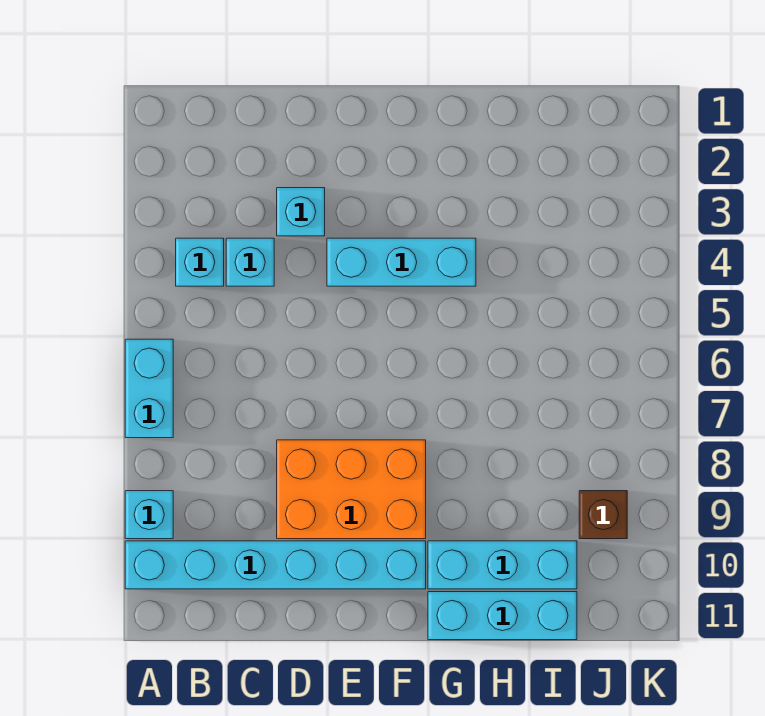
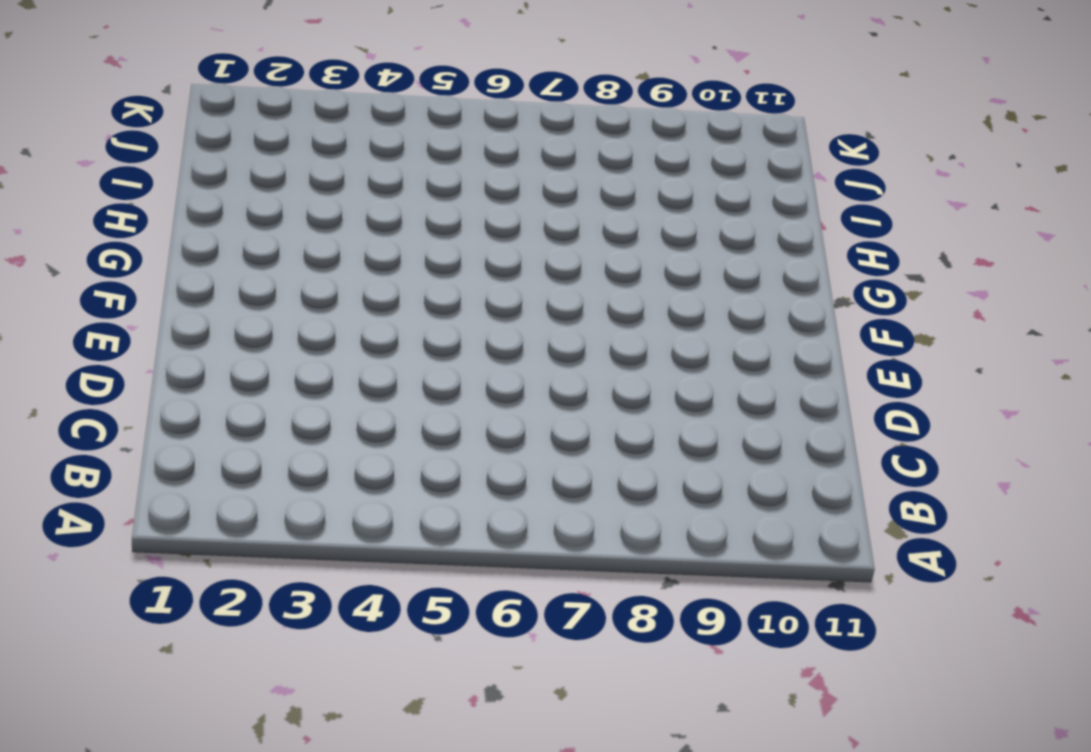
none -> cyan 1x2 brick [125,339,173,438]
none -> cyan 1x1 brick [125,491,173,539]

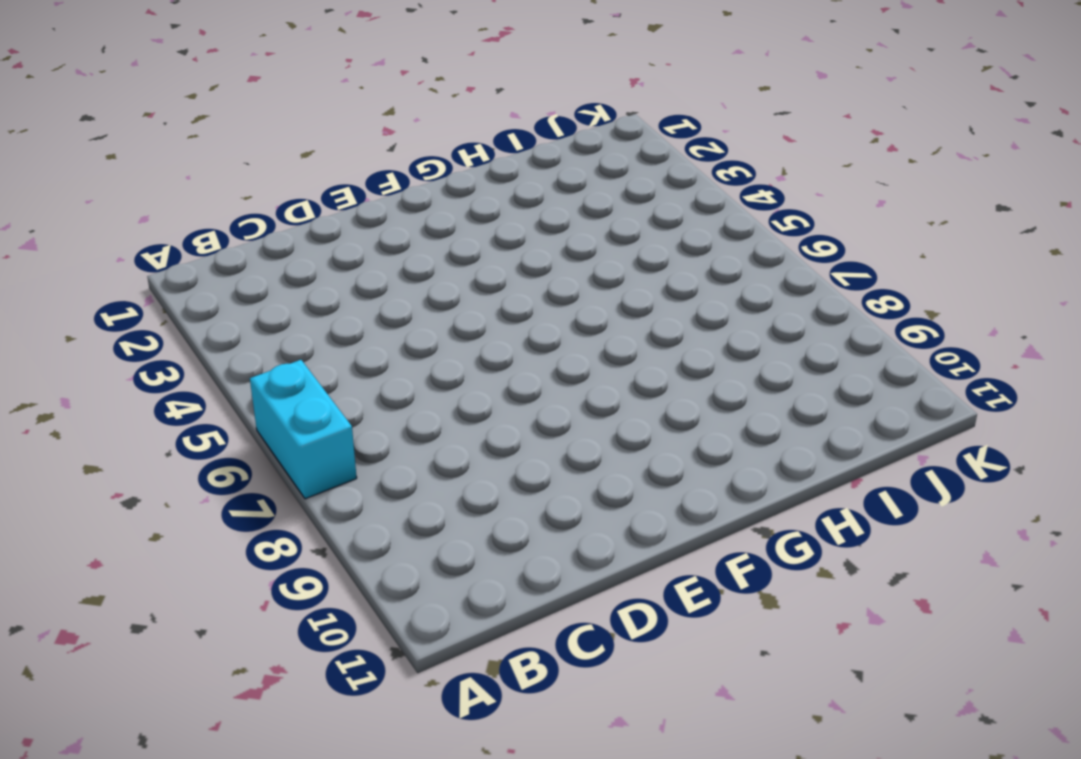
none -> cyan 1x1 brick [125,491,173,539]
none -> cyan 1x6 brick [125,541,426,589]

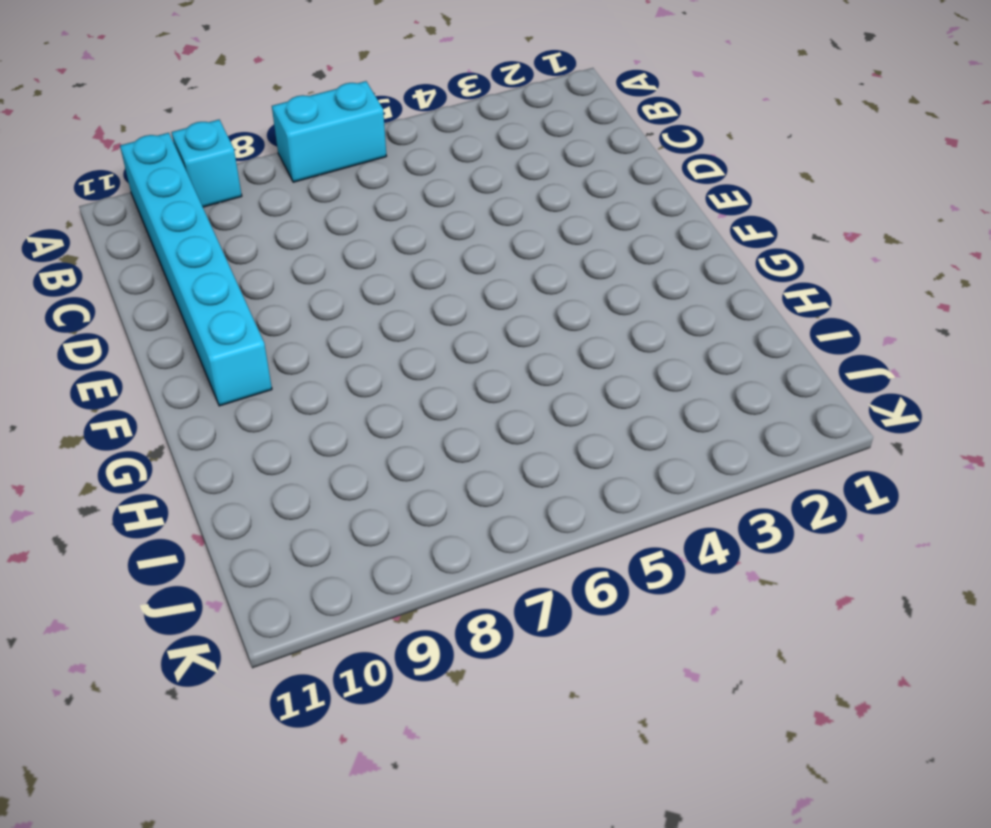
none -> cyan 1x1 brick [176,238,224,286]
none -> cyan 1x1 brick [226,238,274,286]

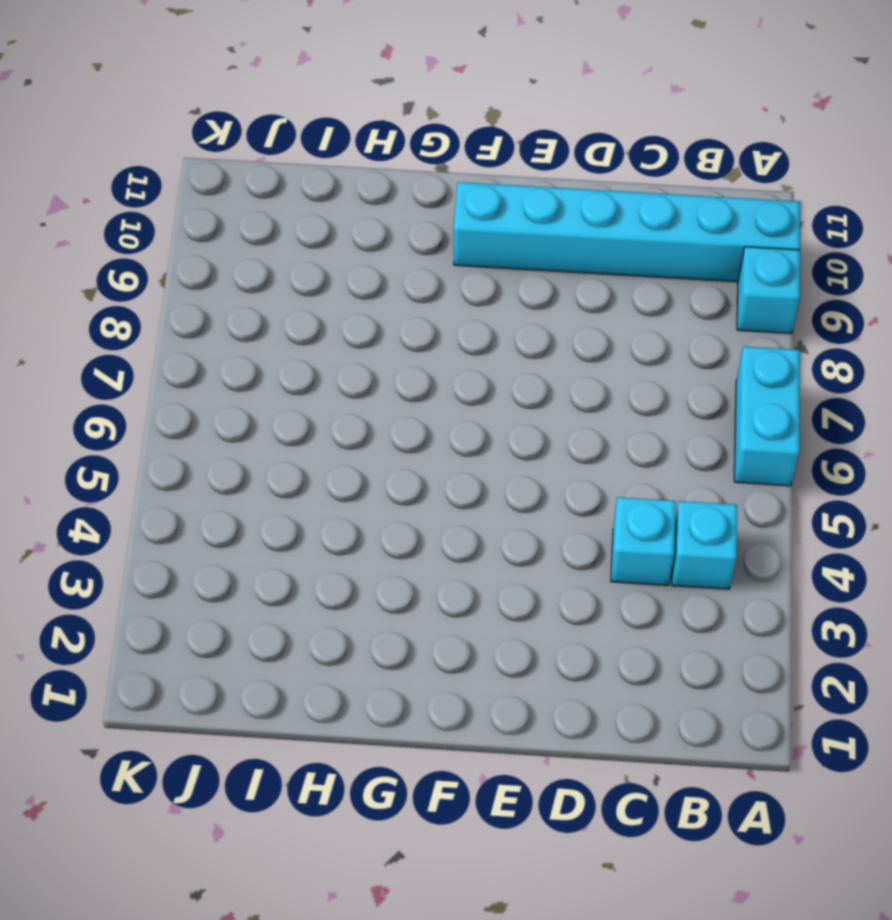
none -> cyan 1x1 brick [277,188,325,236]
none -> orange 2x3 brick [277,440,426,539]

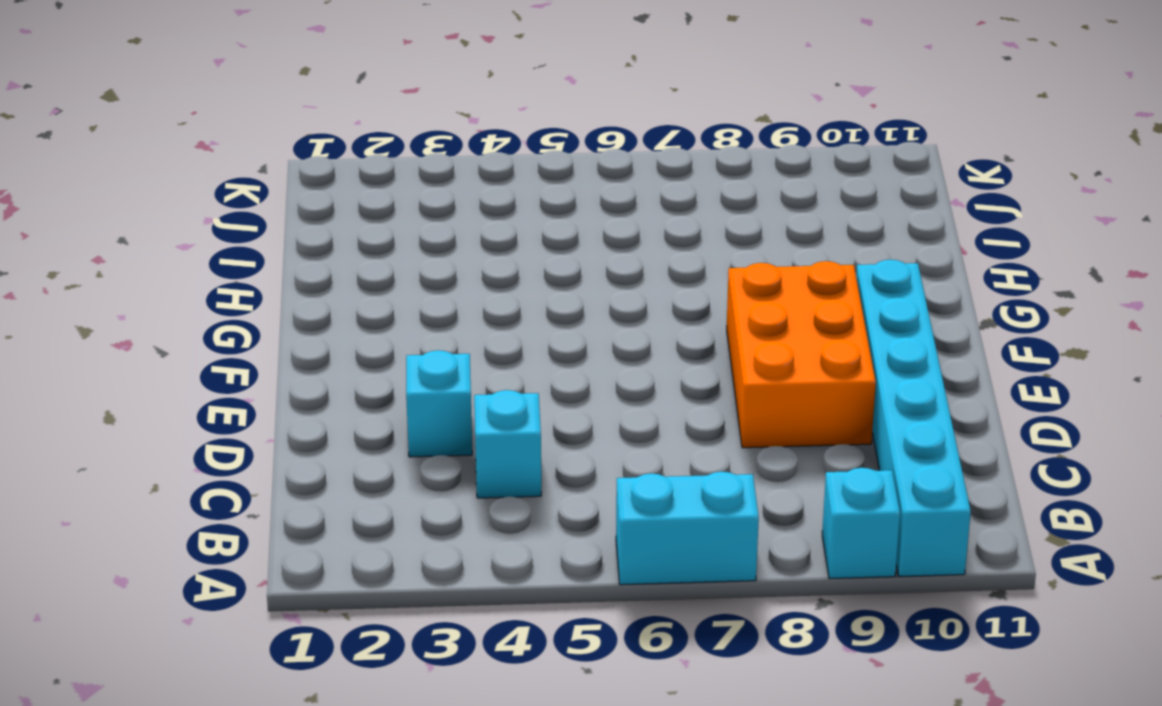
none -> cyan 1x1 brick [176,238,224,286]
none -> cyan 1x3 brick [327,238,476,286]

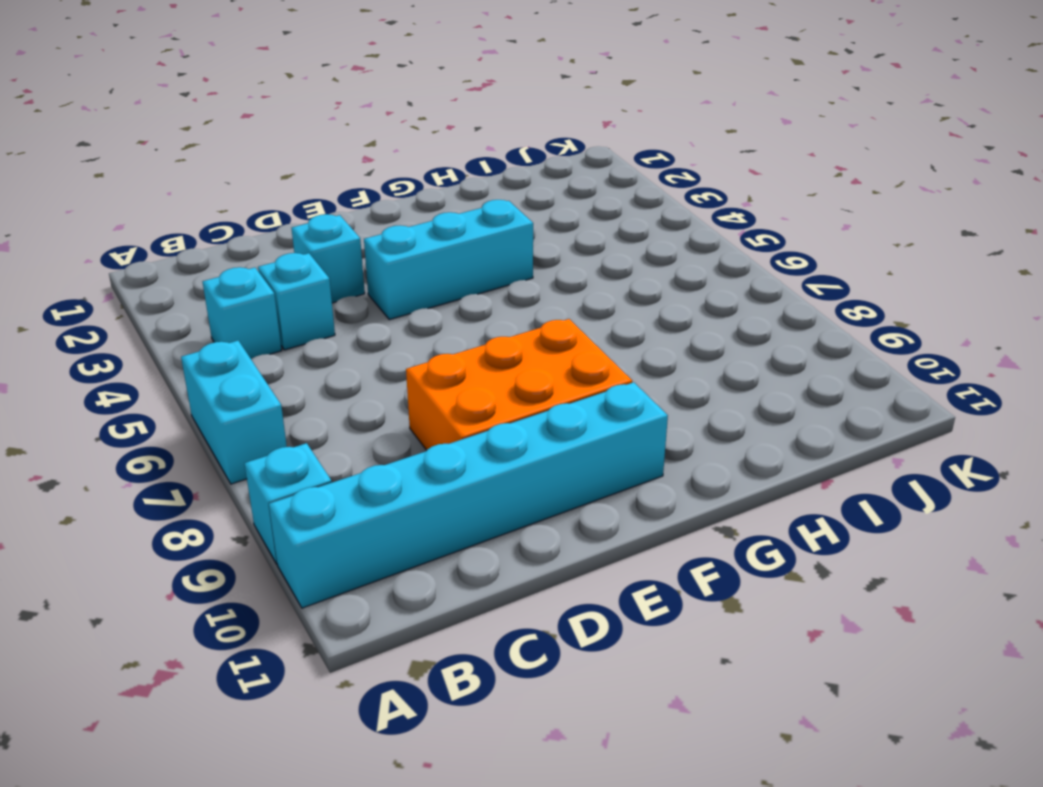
none -> cyan 1x3 brick [428,541,577,589]
none -> cyan 1x3 brick [428,592,577,640]

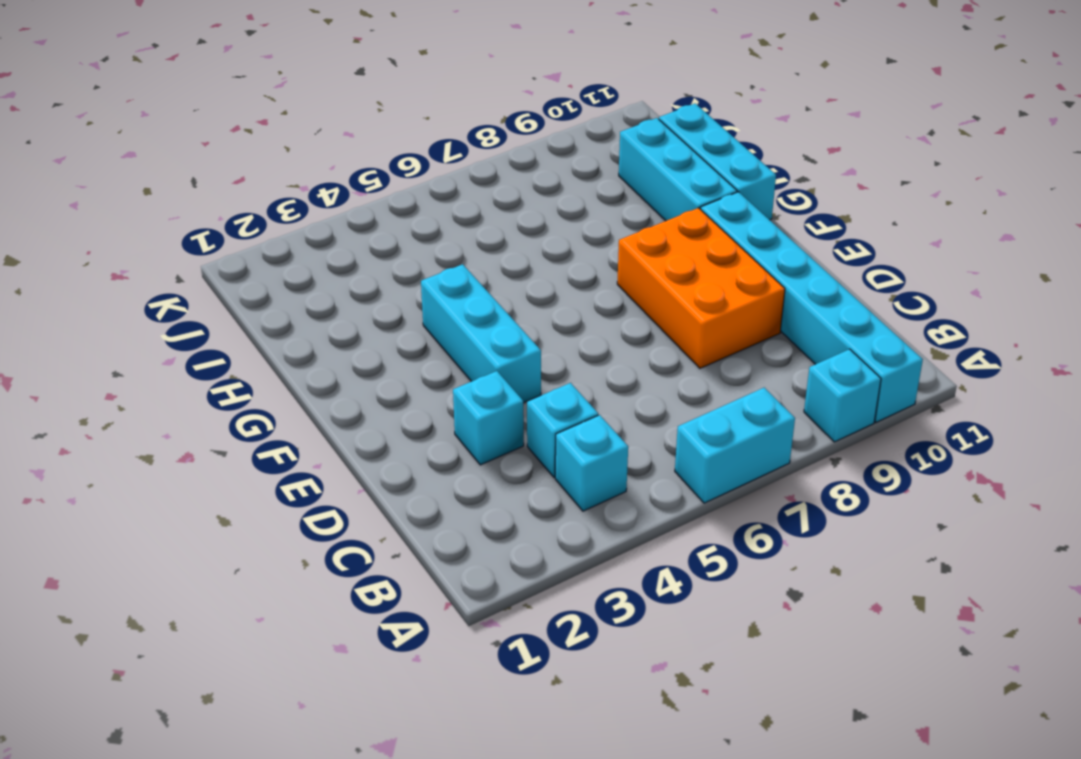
none -> brown 1x1 brick [579,491,627,539]

